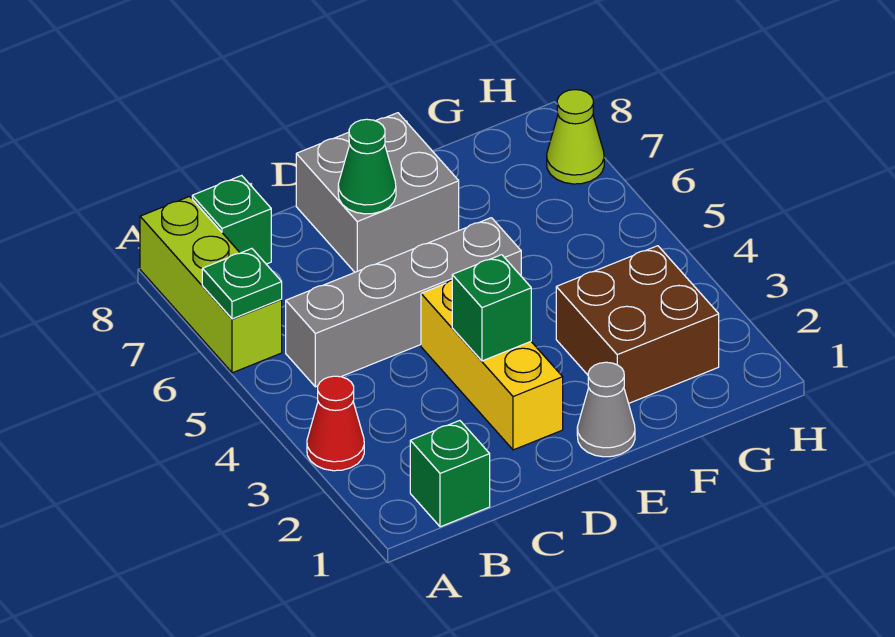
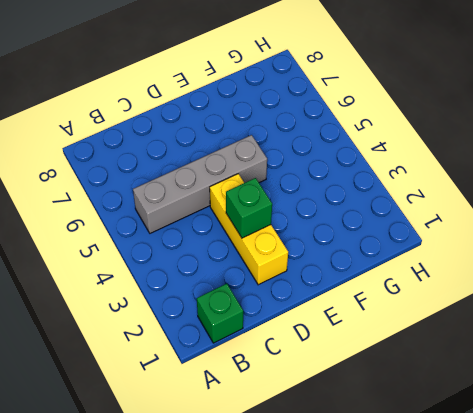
none -> red 1x1 cone [307,376,364,471]
none -> lime 1x3 brick [140,196,282,373]
none -> green 1x1 brick [192,175,271,264]

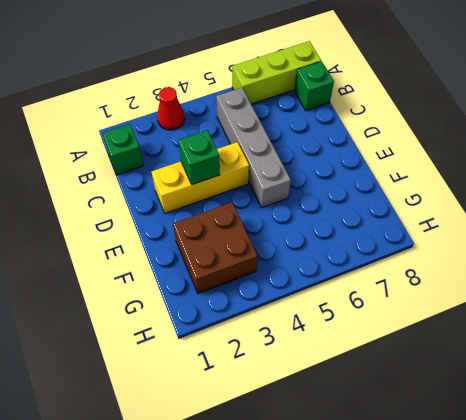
none -> grey 2x2 brick [296,113,459,272]
none -> grey 1x1 cone [577,362,635,457]
none -> lime 1x1 cone [547,90,604,184]

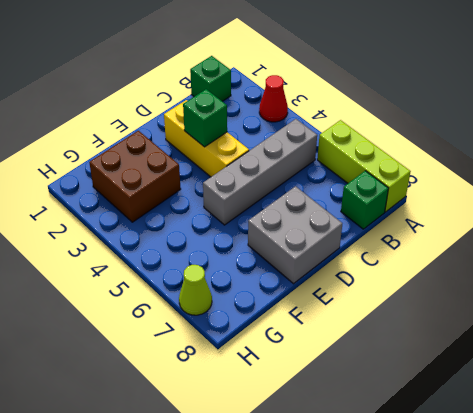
none -> grey 1x1 cone [577,362,635,457]
none -> green 1x1 plate [202,249,282,319]
none -> green 1x1 cone [338,119,396,214]

